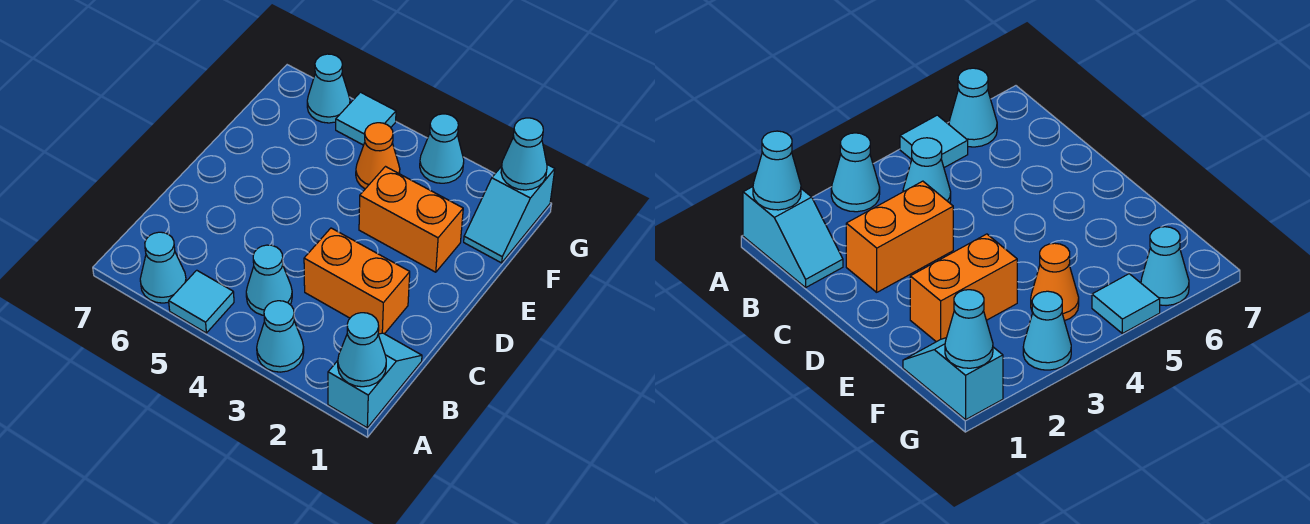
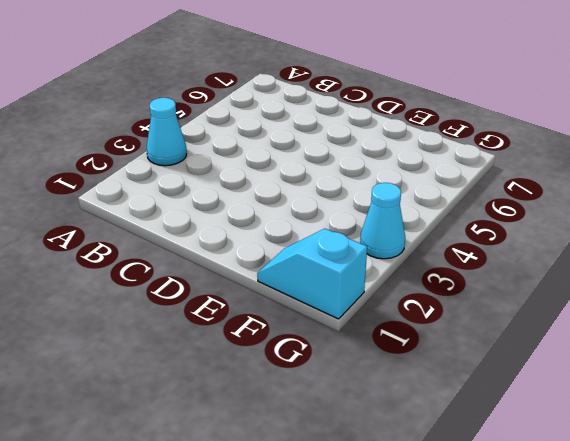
none -> cyan 1x2 slope [328,333,422,428]
none -> cyan 1x1 tile [169,270,234,333]
none -> cyan 1x1 cone [140,232,186,303]

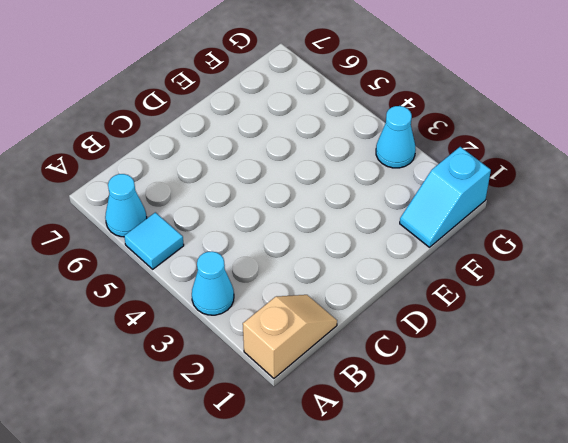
tan 1x2 slope [243,295,337,378] -> cyan 1x2 slope [328,333,422,428]
none -> cyan 1x1 cone [246,245,292,315]
none -> orange 1x2 brick [304,228,410,334]
none -> orange 1x2 brick [359,167,463,272]

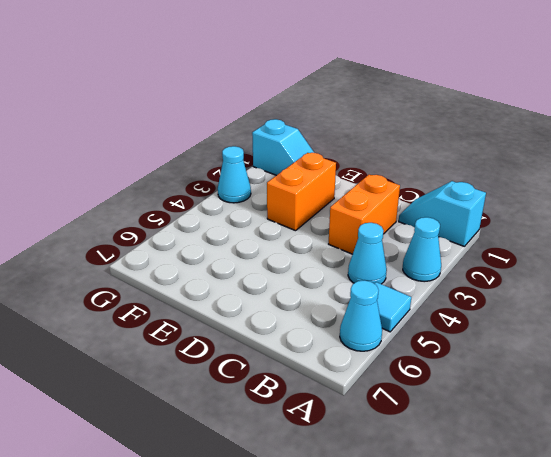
none -> orange 1x1 cone [356,123,400,189]
none -> cyan 1x1 tile [336,92,396,145]
none -> cyan 1x1 cone [307,54,350,123]

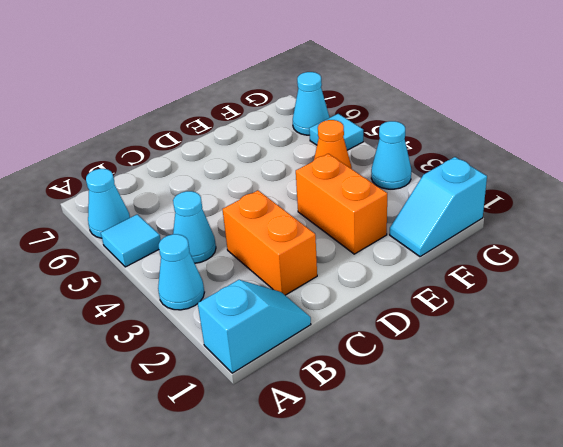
none -> cyan 1x1 cone [338,313,386,387]
none -> cyan 1x1 cone [501,118,547,190]

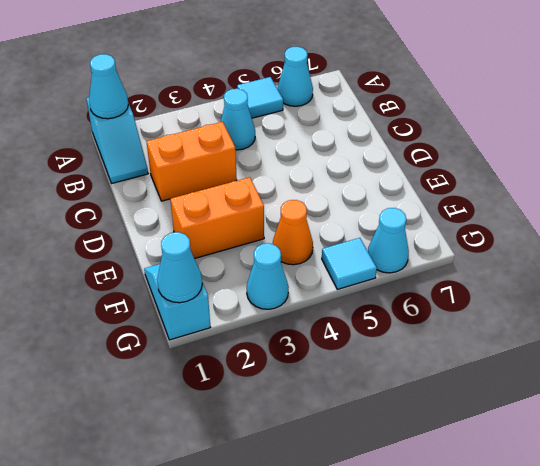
none -> cyan 1x1 cone [257,301,304,372]

